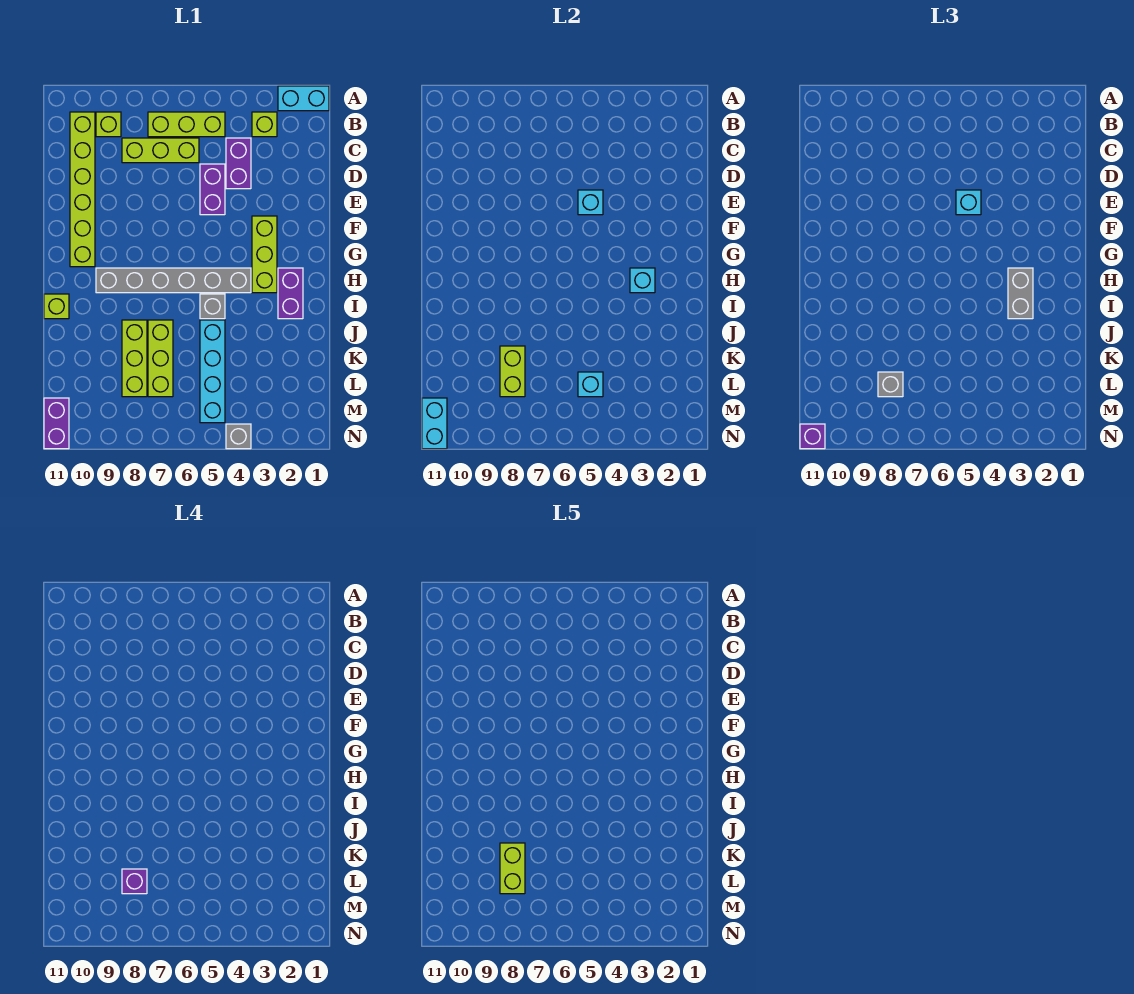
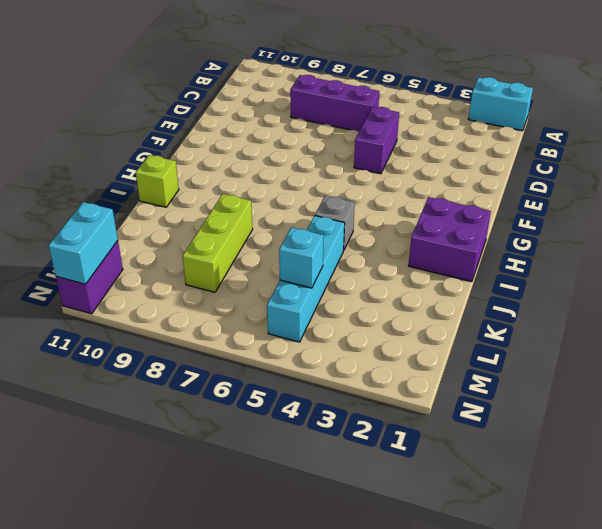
purple 1x3 brick [290,75,379,132] -> lime 1x3 brick [122,138,199,163]
purple 2x2 brick [409,197,491,282] -> purple 1x2 brick [278,268,303,319]
none -> lime 1x1 brick [252,112,277,137]
none -> lime 1x3 brick [148,112,225,137]
none -> lime 1x1 brick [96,112,121,137]

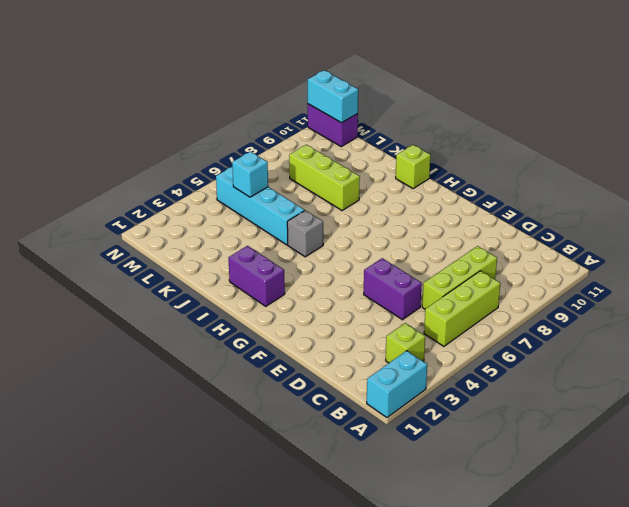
none -> lime 1x1 brick [96,112,121,137]
none -> lime 1x6 brick [70,112,95,267]
none -> purple 1x2 brick [226,138,251,189]

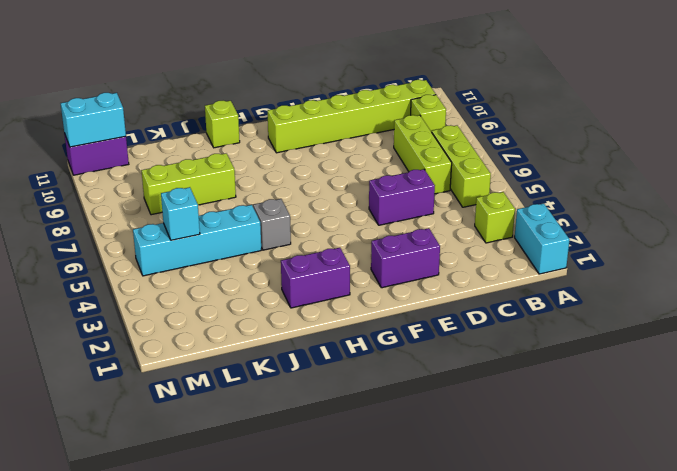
purple 1x2 brick [371,228,440,288] -> purple 1x2 brick moved to [226,138,251,189]
none -> lime 1x3 brick [252,216,277,293]
none -> grey 1x6 brick [96,268,251,293]
none -> lime 1x3 brick [148,320,173,397]

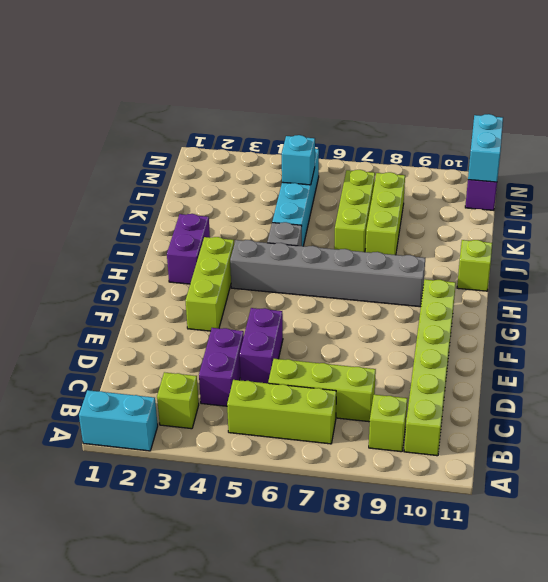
none -> grey 1x1 brick [226,424,251,449]
none -> cyan 1x1 brick [578,190,603,215]
none -> cyan 1x1 brick [630,268,655,293]

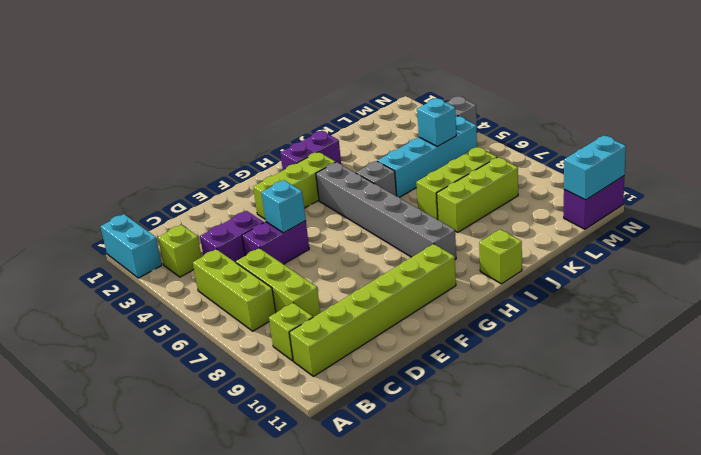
none -> cyan 1x1 brick [630,268,655,293]
none -> lime 1x2 brick [500,346,525,397]
none -> cyan 1x1 brick [956,190,981,215]

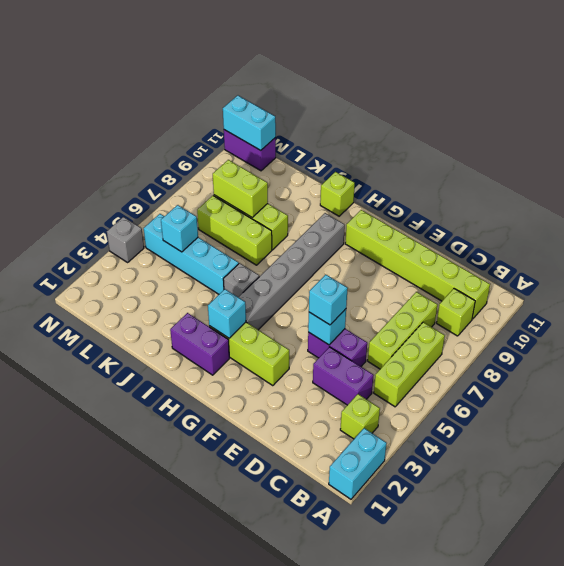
none -> grey 1x2 brick [1008,268,1033,319]
none -> grey 1x1 brick [878,372,903,397]
none -> purple 1x1 brick [800,424,825,449]

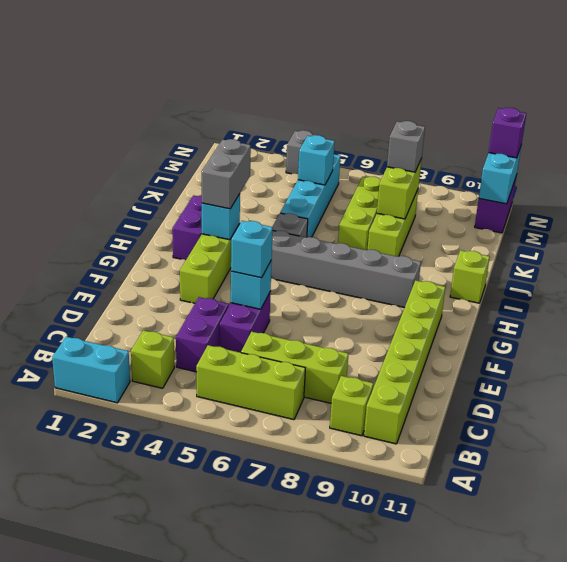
none -> purple 1x1 brick [122,869,147,894]
none -> lime 1x2 brick [500,843,525,894]

